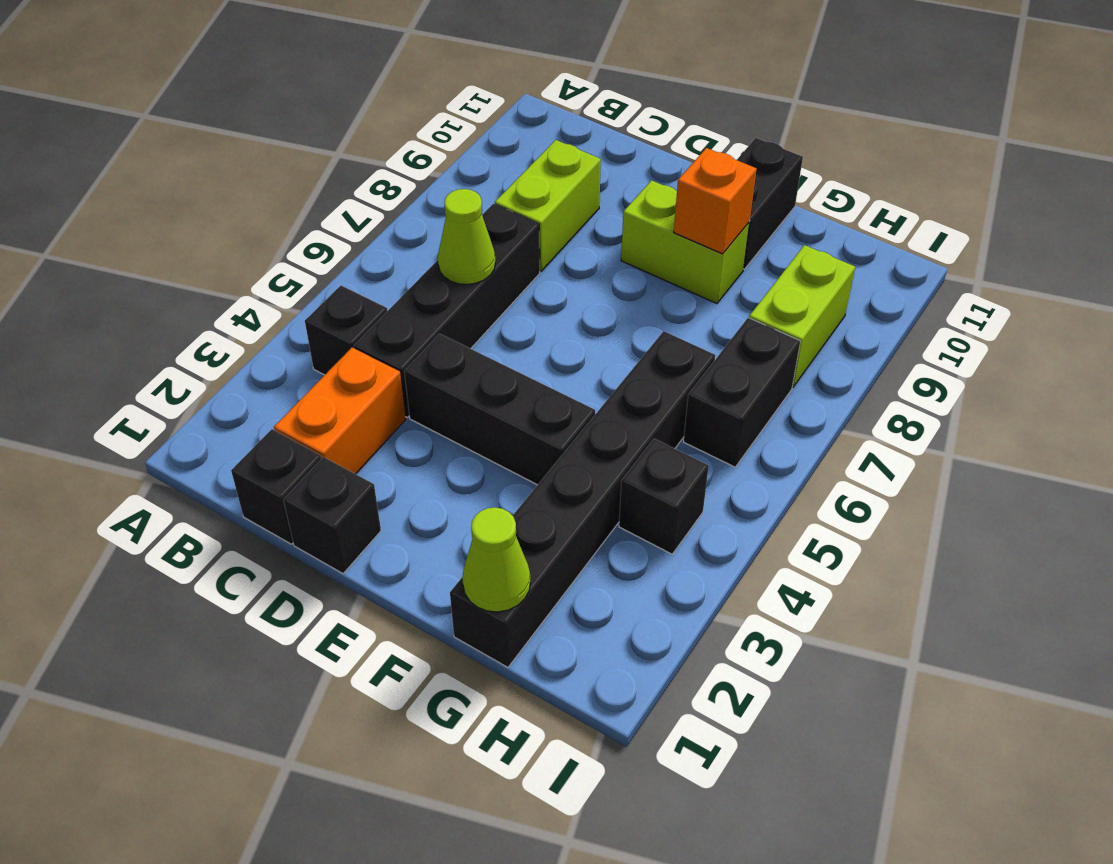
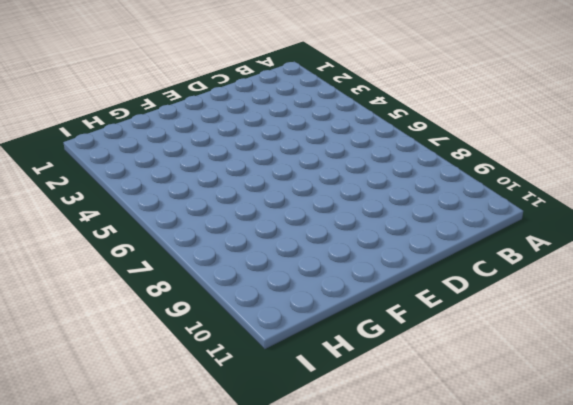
none -> black 1x1 brick [305,286,387,375]
none -> black 1x1 brick [231,429,322,544]
none -> orange 1x2 brick [274,348,406,474]

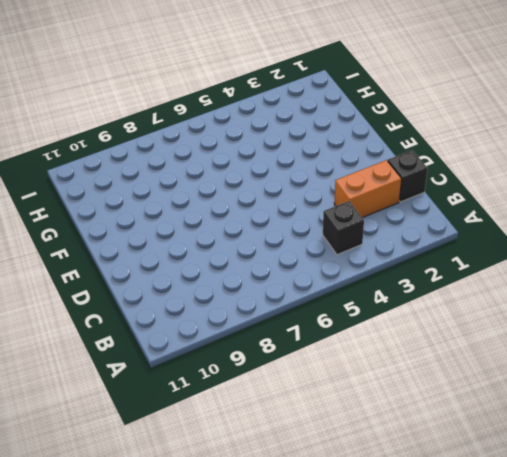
none -> black 1x4 brick [354,204,540,417]
none -> lime 1x2 brick [495,140,601,271]
none -> black 1x1 brick [283,457,381,574]

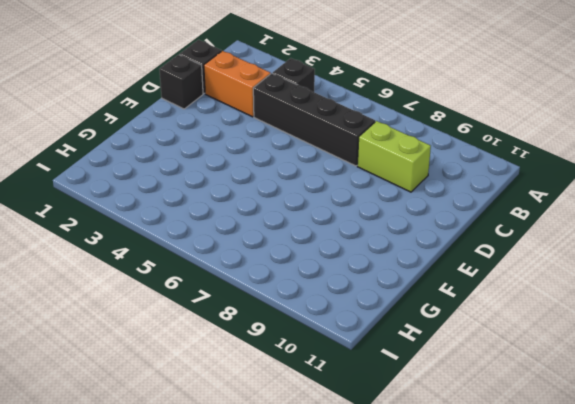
none -> black 1x3 brick [404,334,595,485]
none -> lime 1x2 brick [621,180,750,304]
none -> black 1x2 brick [737,138,803,269]

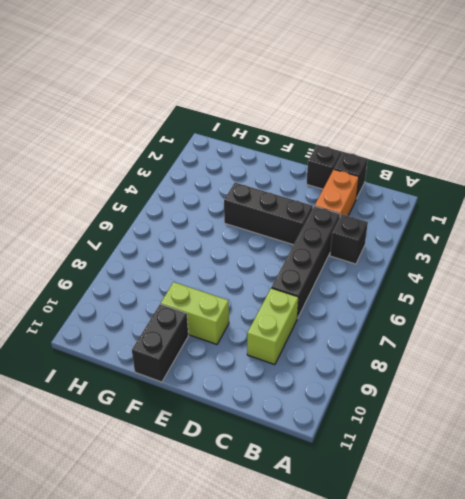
none -> black 1x6 brick [450,331,715,667]
none -> black 1x1 brick [619,439,709,554]
none -> black 1x2 brick [683,318,800,467]

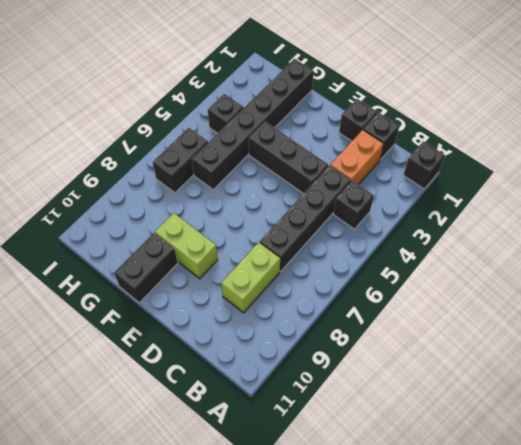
black 1x1 brick [403,141,445,189] -> none
none -> lime 1x2 brick [749,245,855,387]
none -> lime 1x1 cone [438,189,495,284]
none -> orange 1x1 brick [674,148,757,254]

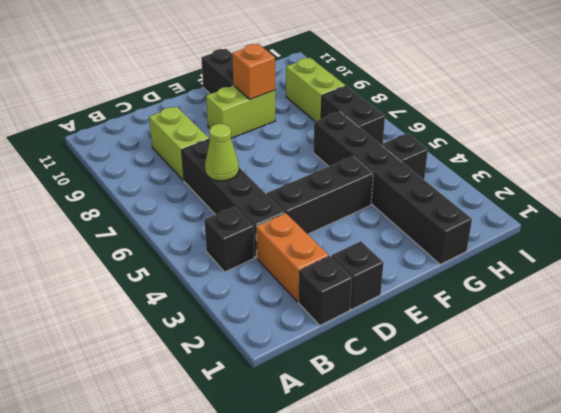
none -> lime 1x1 cone [462,507,530,612]

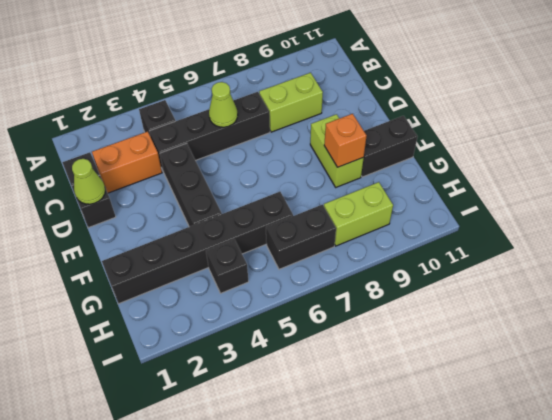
lime 1x1 cone [72,159,105,204] -> lime 1x1 cone moved to [462,507,530,612]

